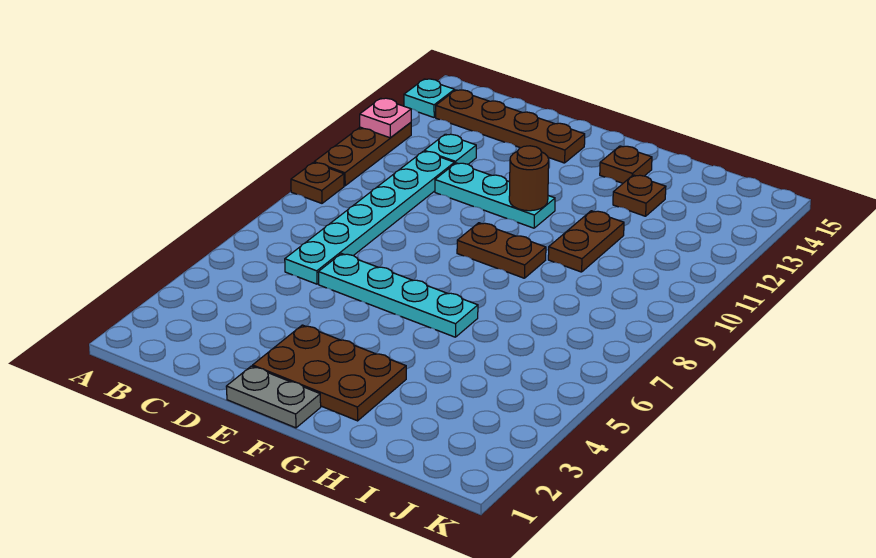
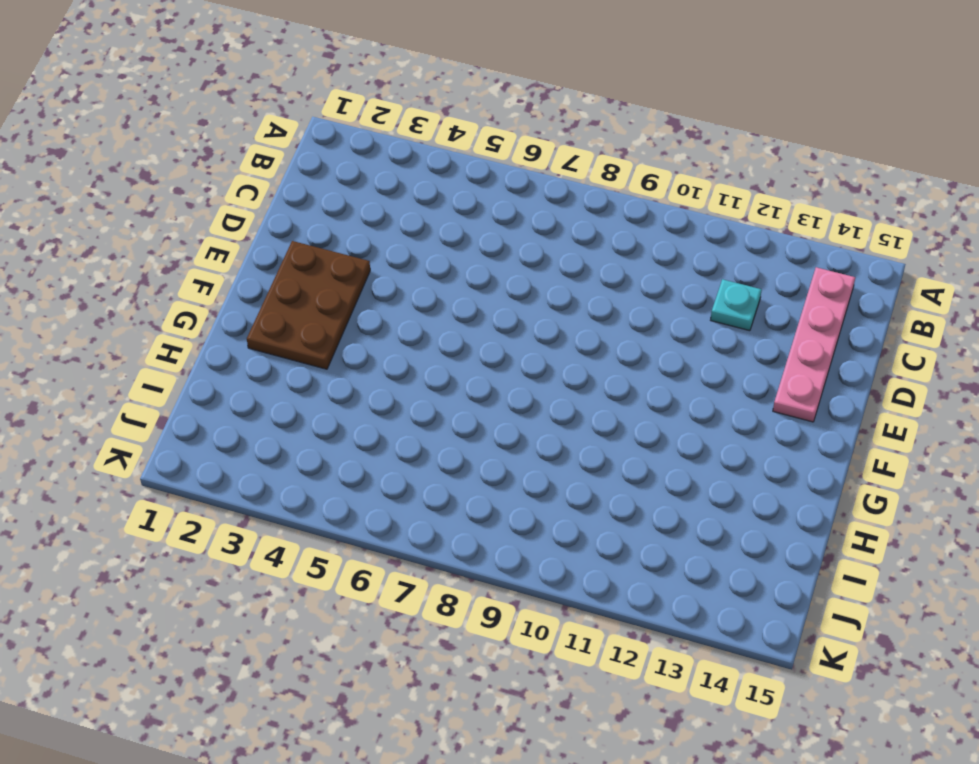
pink 1x4 plate [773,267,855,422] -> brown 1x4 plate [436,90,585,163]
none -> brown 1x1 plate [291,163,344,203]
none -> brown 1x3 plate [314,122,411,186]
none -> cyan 1x1 plate [404,79,455,117]

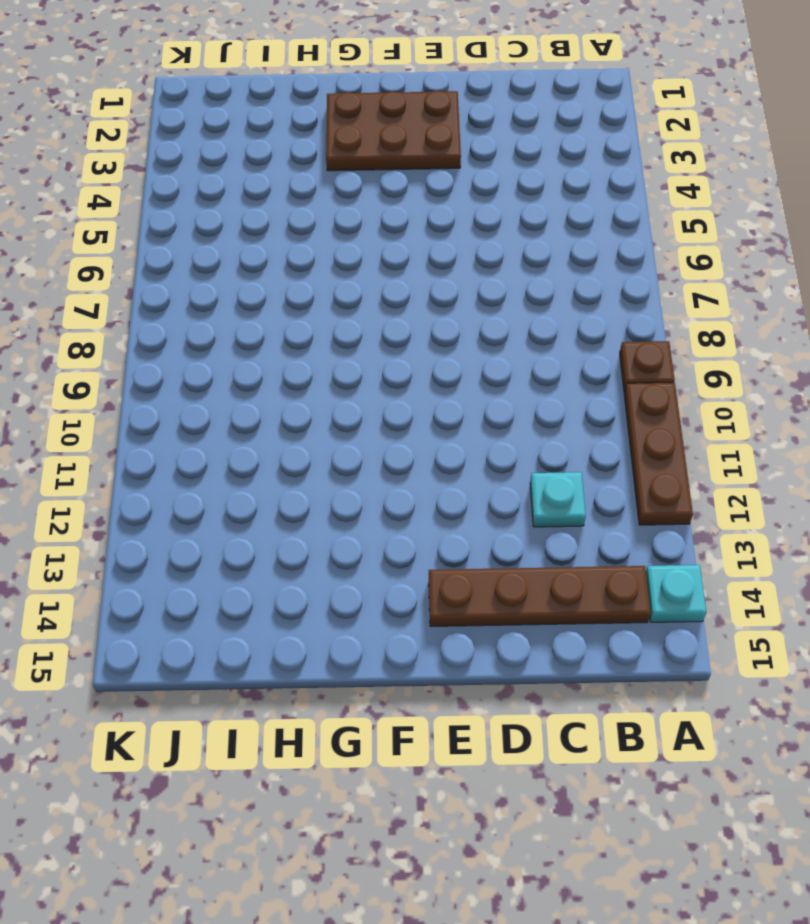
none -> cyan 1x6 plate [285,151,455,284]
none -> cyan 1x4 plate [318,254,478,337]
none -> cyan 1x3 plate [435,163,555,228]

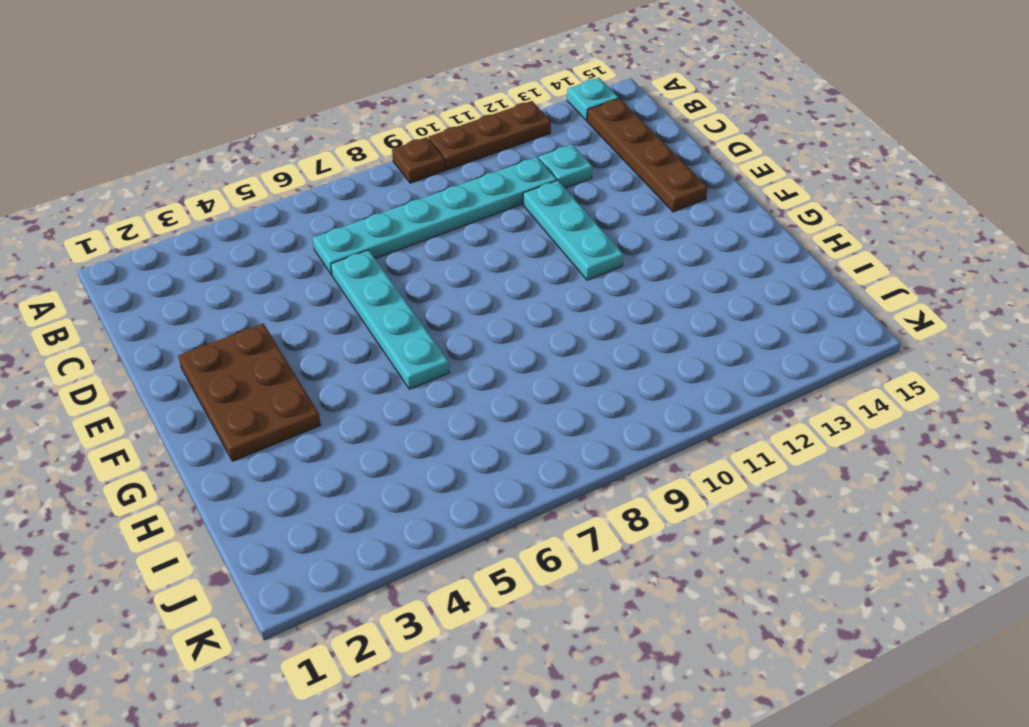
none -> grey 1x2 plate [226,366,321,428]
none -> brown 1x2 plate [457,223,546,278]
none -> brown 1x1 plate [600,146,652,183]

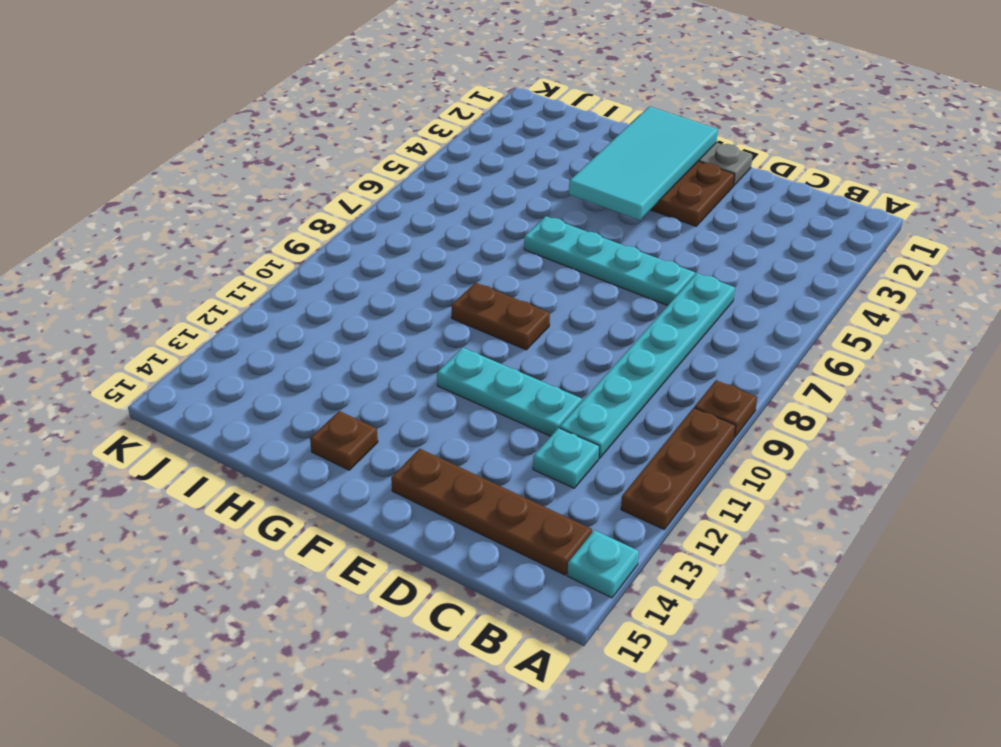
cyan 2x4 tile [569,106,718,220] -> none
none -> brown 1x2 plate [548,211,624,272]
none -> brown 1x1 plate [613,175,666,216]
none -> pink 1x1 plate [360,98,411,138]

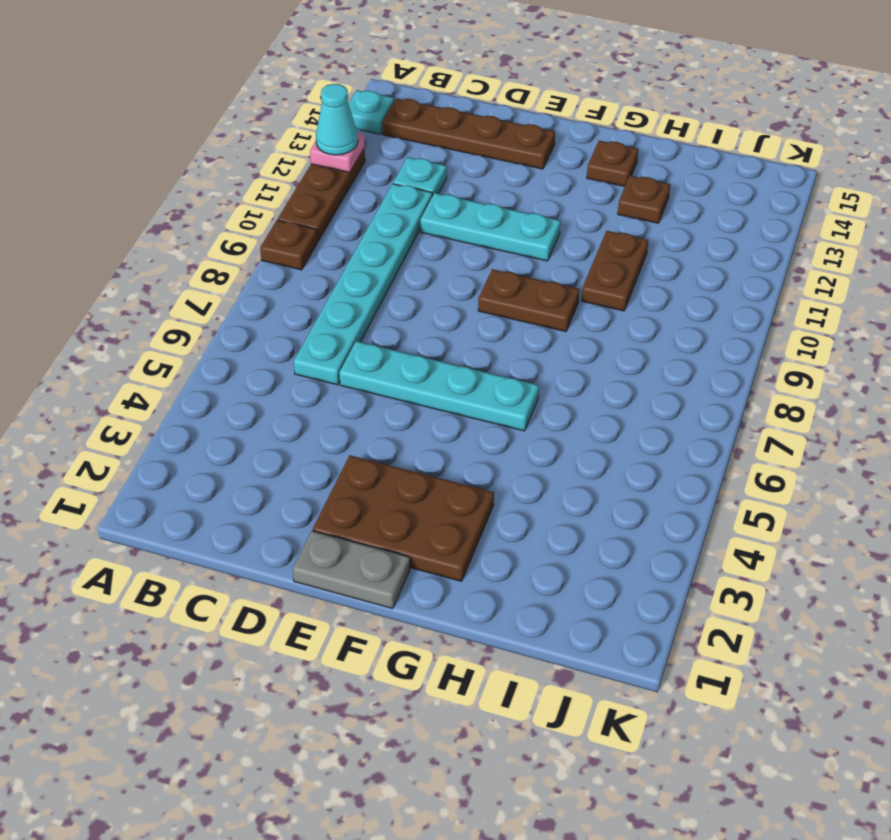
cyan 1x1 cone [316,84,358,155] -> none
none -> brown 1x1 round brick [509,146,549,211]

